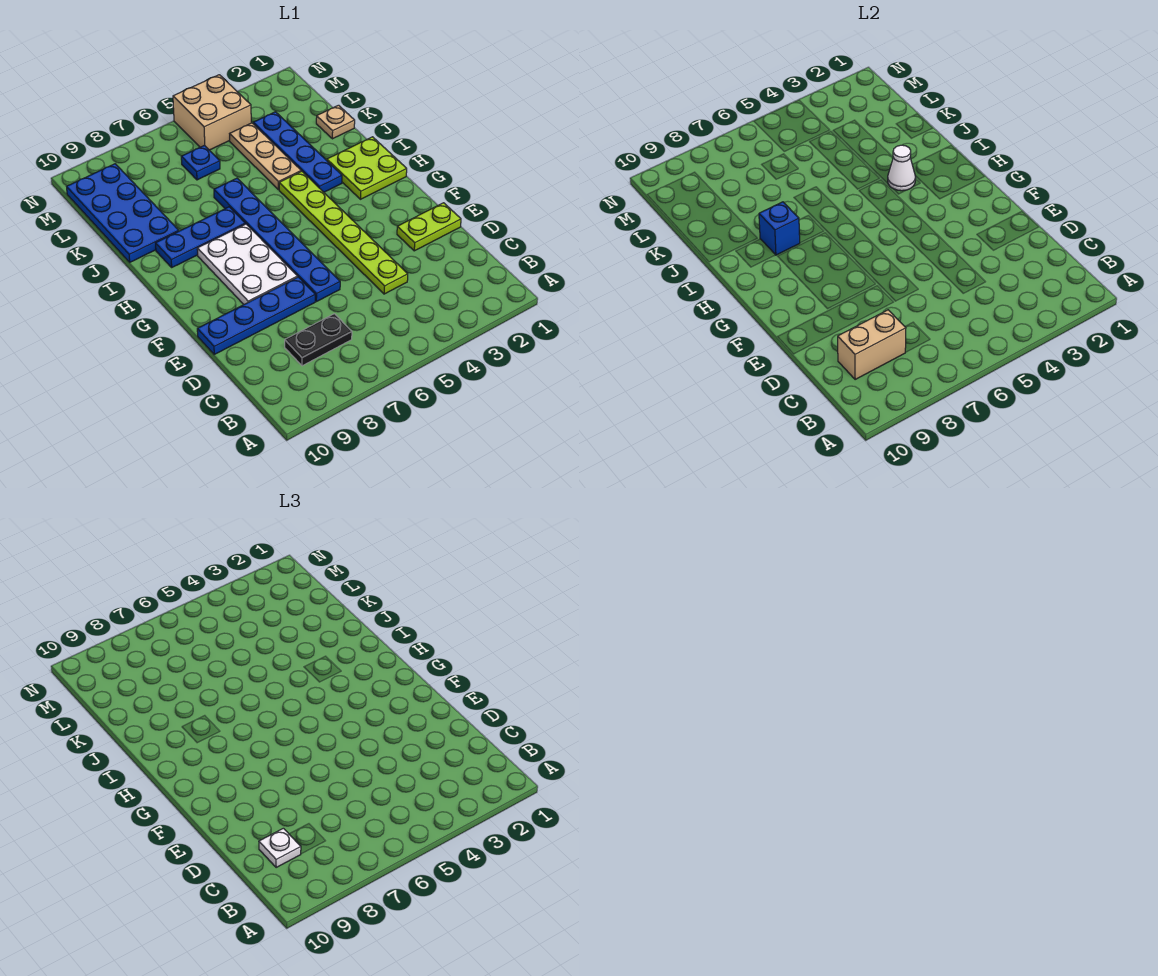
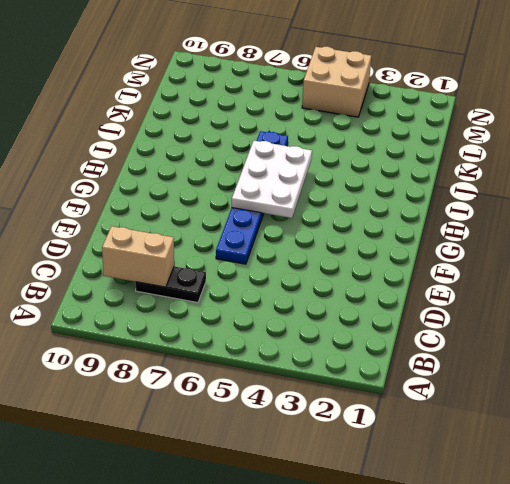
white 2x3 plate [232,141,312,218] -> white 2x3 plate moved to [197,224,297,304]
none -> lime 1x6 plate [279,171,408,294]
none -> lime 1x2 plate [397,203,461,251]
none -> blue 1x4 plate [197,277,315,354]

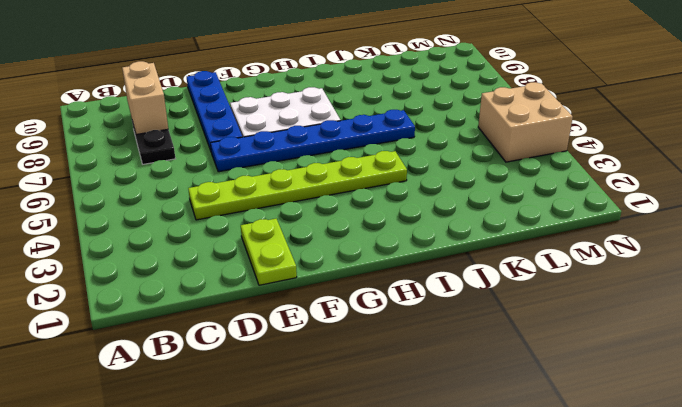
none -> lime 2x2 plate [327,137,407,199]
none -> blue 1x4 plate [253,112,342,192]
none -> blue 1x3 plate [156,207,245,267]

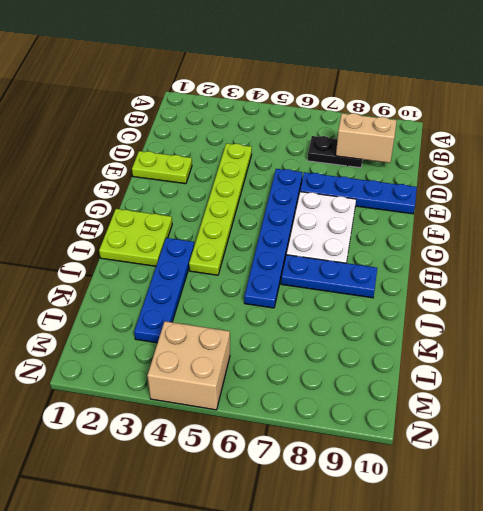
none -> tan 1x3 plate [230,123,301,190]
none -> blue 2x4 plate [67,164,179,262]
none -> tan 1x1 plate [316,105,355,139]

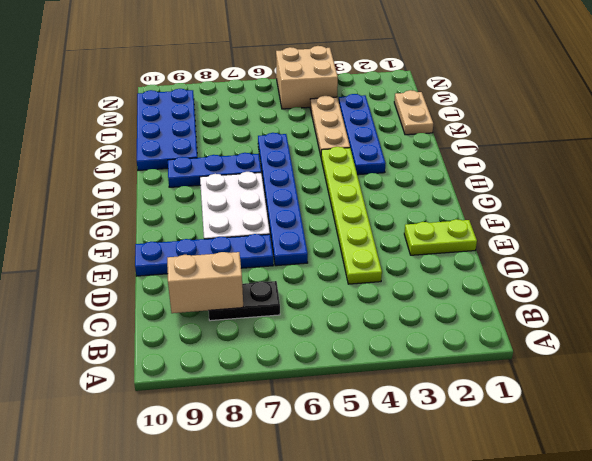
tan 1x2 plate [394,90,433,135] -> tan 1x1 plate [316,105,355,139]
none -> lime 2x2 plate [327,137,407,199]
none -> blue 1x1 plate [181,145,220,180]
none -> white 1x1 cone [888,145,916,191]

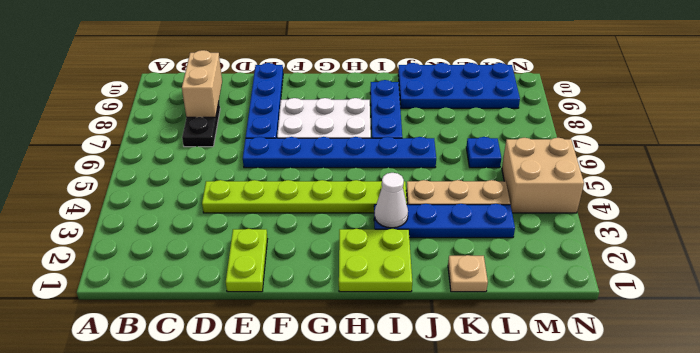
none -> blue 1x1 brick [759,202,800,255]
none -> white 1x1 plate [259,828,301,867]

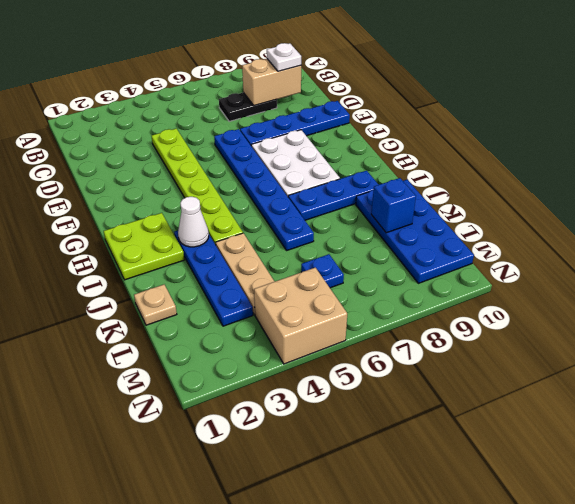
blue 1x1 brick [371,178,416,233] -> blue 1x1 brick moved to [759,202,800,255]
none -> lime 1x2 plate [397,203,461,251]

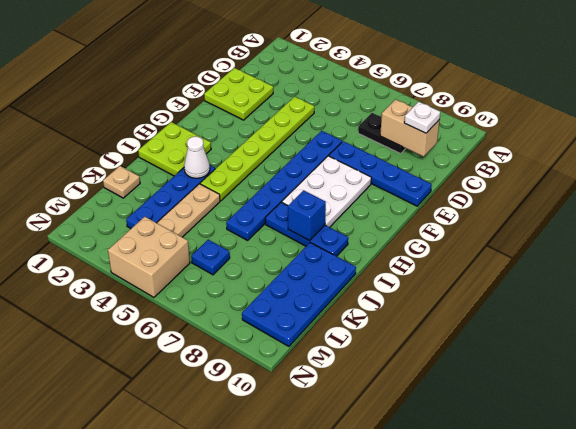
lime 2x2 plate [204,68,273,120] -> lime 1x2 plate [397,203,461,251]

